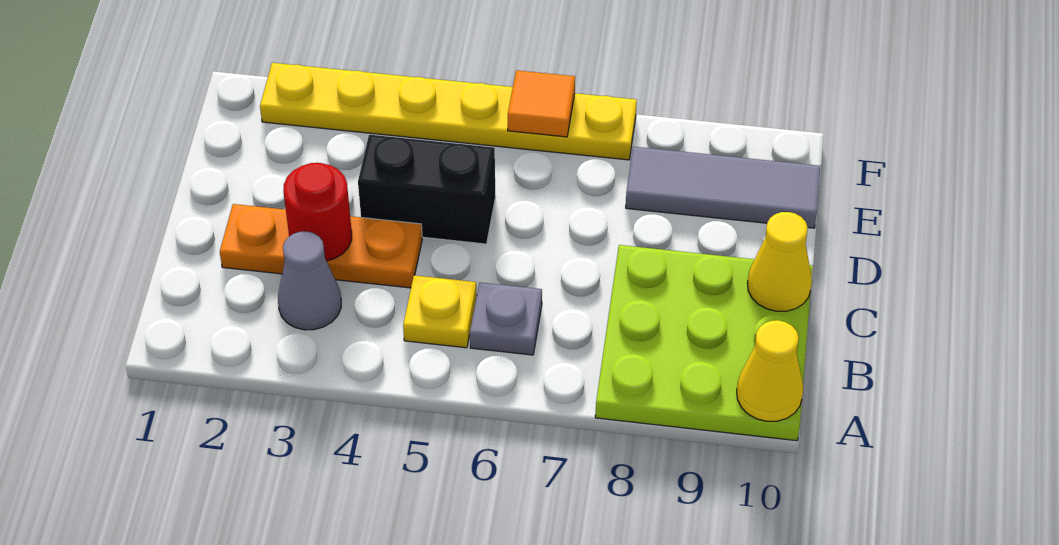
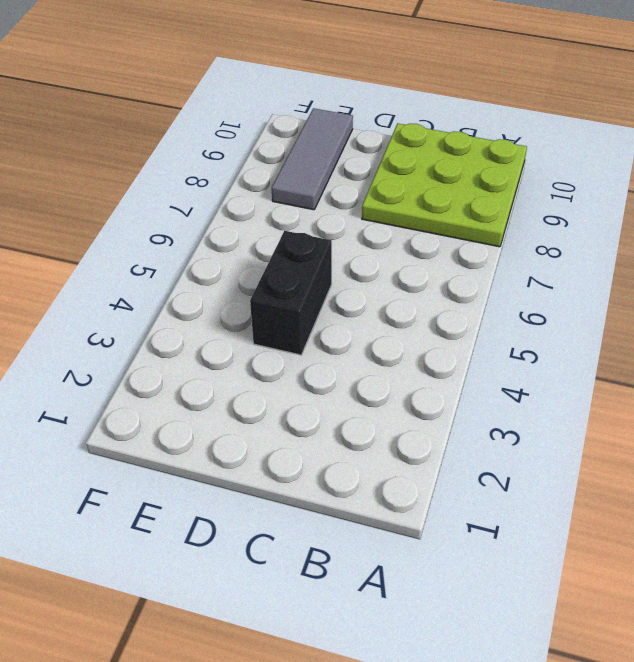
none -> grey 1x1 cone [278,232,341,330]
none -> yellow 1x1 plate [403,275,477,348]
none -> grey 1x1 plate [470,282,542,355]

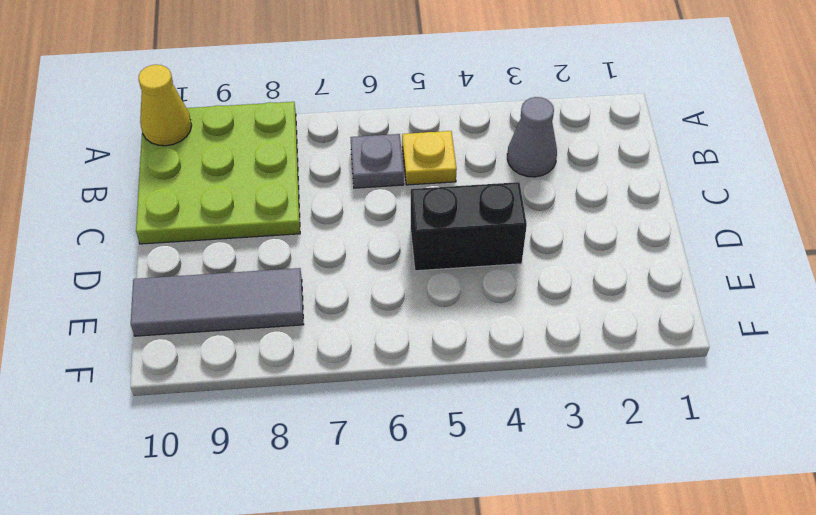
none -> orange 1x3 plate [220,204,422,288]
none -> yellow 1x6 plate [260,63,637,160]
none -> red 1x1 round brick [283,163,352,261]

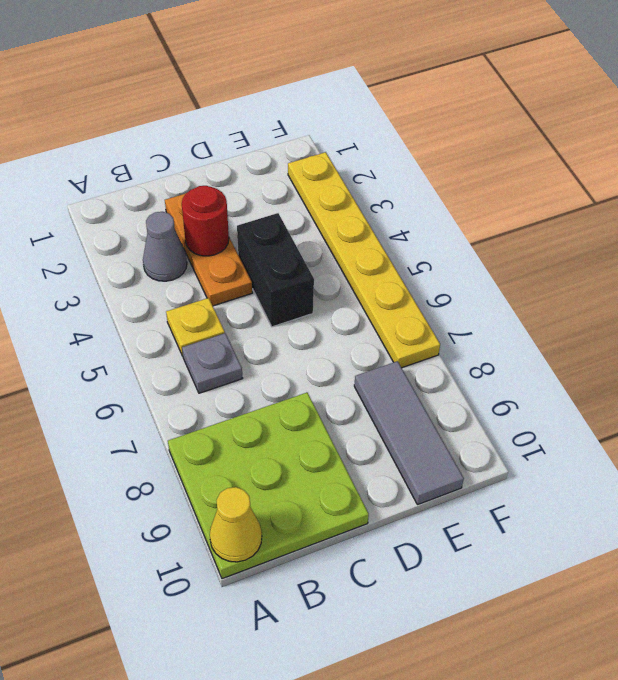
none -> yellow 1x1 cone [748,212,812,311]
none -> orange 1x1 tile [508,70,575,137]

